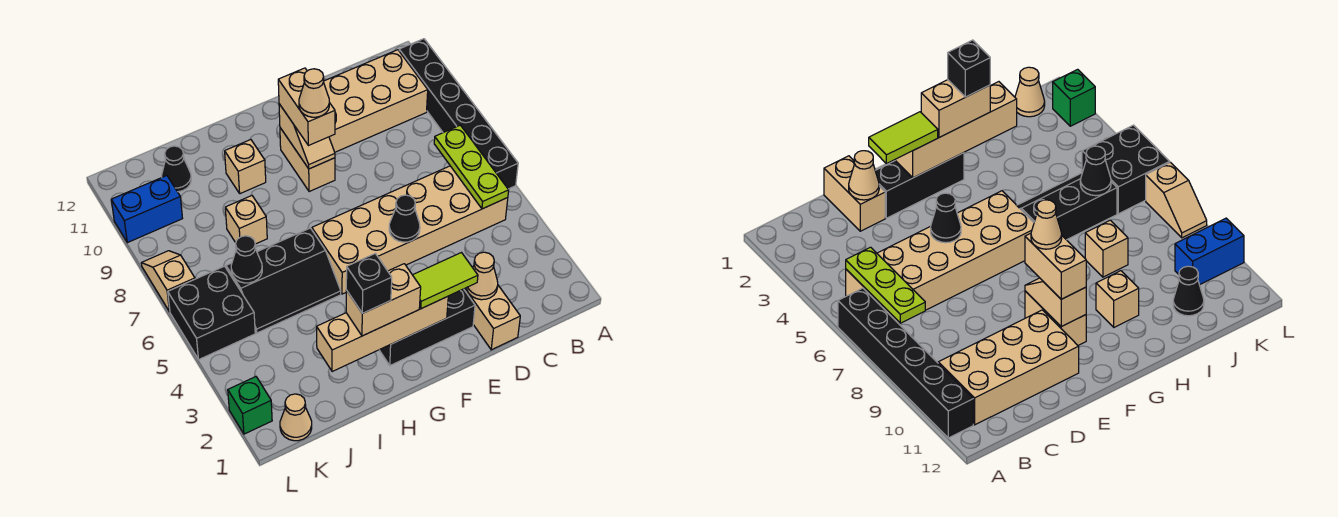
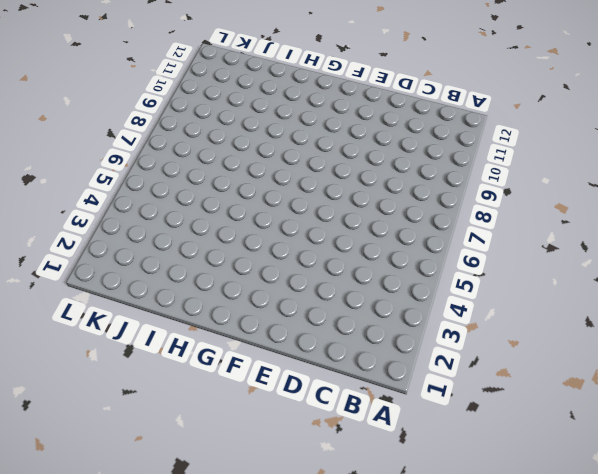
none -> black 1x6 brick [399,39,518,189]
none -> tan 2x6 brick [312,166,508,294]
none -> tan 2x4 brick [323,50,428,152]

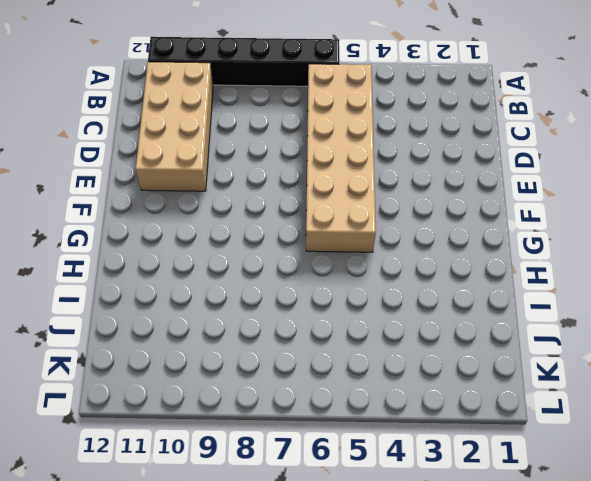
none -> tan 1x2 brick [464,285,520,350]
none -> black 1x3 brick [380,289,475,365]
none -> tan 1x2 brick [280,128,335,192]

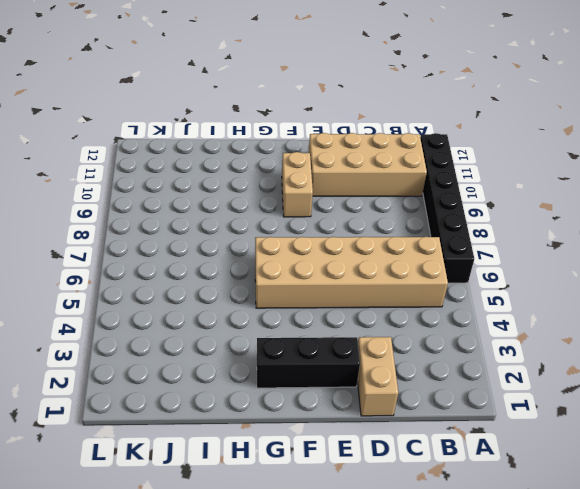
none -> black 2x3 slope [226,228,341,333]
none -> tan 1x1 brick [225,140,266,194]
none -> tan 1x1 brick [225,196,267,244]

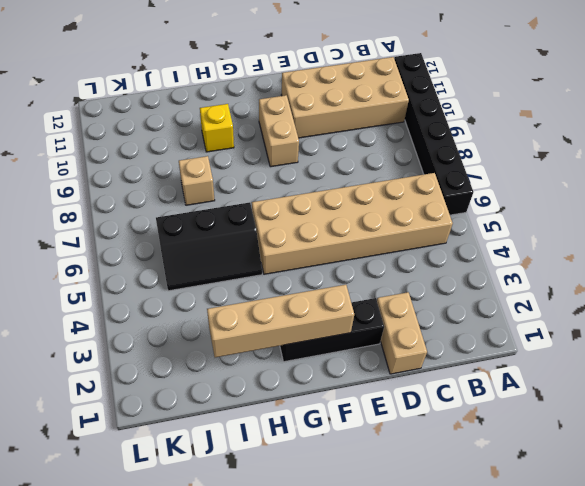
yellow 1x1 brick [200,104,234,152] -> tan 1x1 brick [225,140,266,194]
none -> black 1x1 cone [162,146,191,192]
none -> tan 1x1 cone [280,394,312,441]
none -> black 2x2 brick [168,266,255,359]

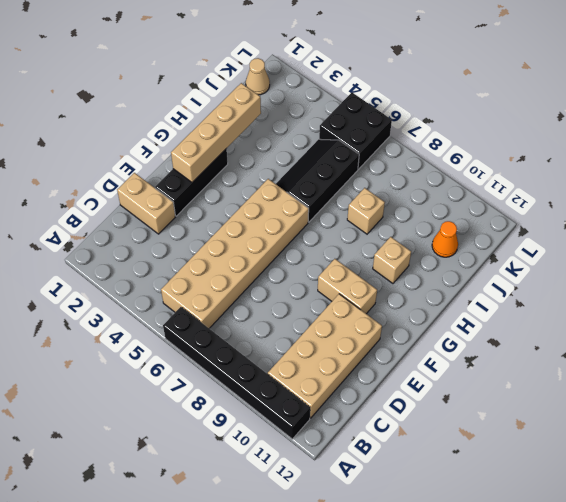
orange 1x1 cone [432,221,458,257] -> black 1x1 cone [162,146,191,192]
none -> blue 1x2 brick [111,176,183,243]
none -> green 1x1 brick [228,377,272,434]
none -> tan 1x2 slope [141,251,195,312]

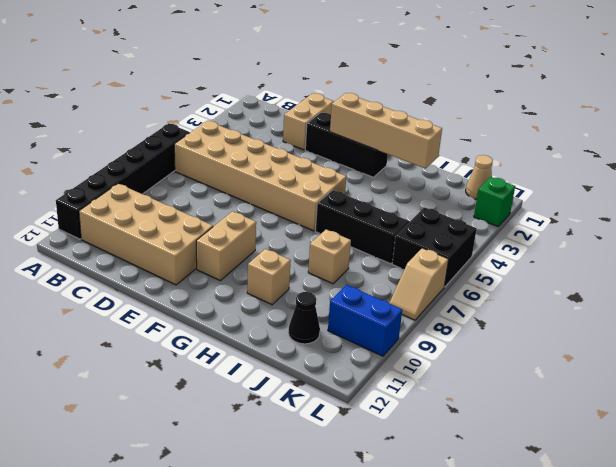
none -> lime 1x3 plate [434,125,509,209]
none -> tan 1x1 cone [467,252,498,300]
none -> black 1x1 cone [389,195,420,242]

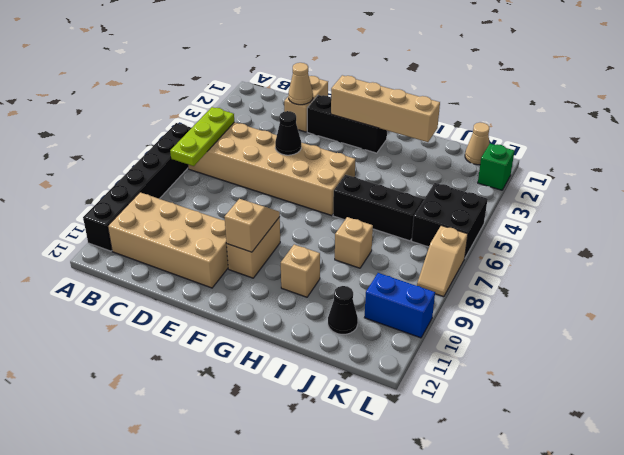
none -> black 1x1 cone [231,236,262,283]
none -> lime 1x2 tile [413,253,478,309]
none -> tan 1x2 brick [278,68,335,146]

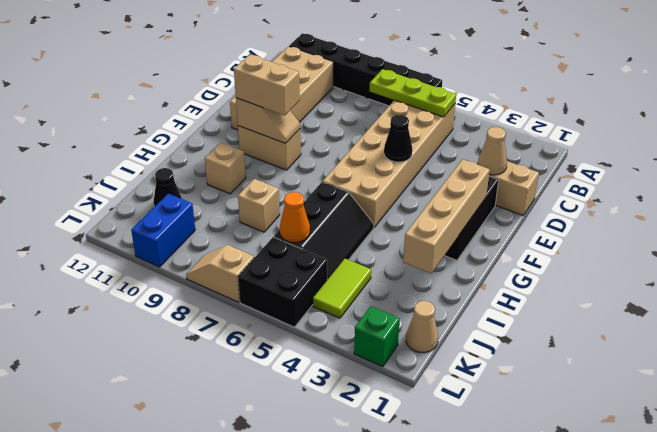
lime 1x2 tile [313,259,371,318] -> lime 1x2 tile moved to [413,253,478,309]
orange 1x1 cone [279,192,310,243] -> black 1x1 cone [231,236,262,283]
none -> tan 1x2 brick [346,264,421,336]
none -> tan 1x1 cone [299,69,329,117]
none -> black 1x1 brick [346,254,392,313]

